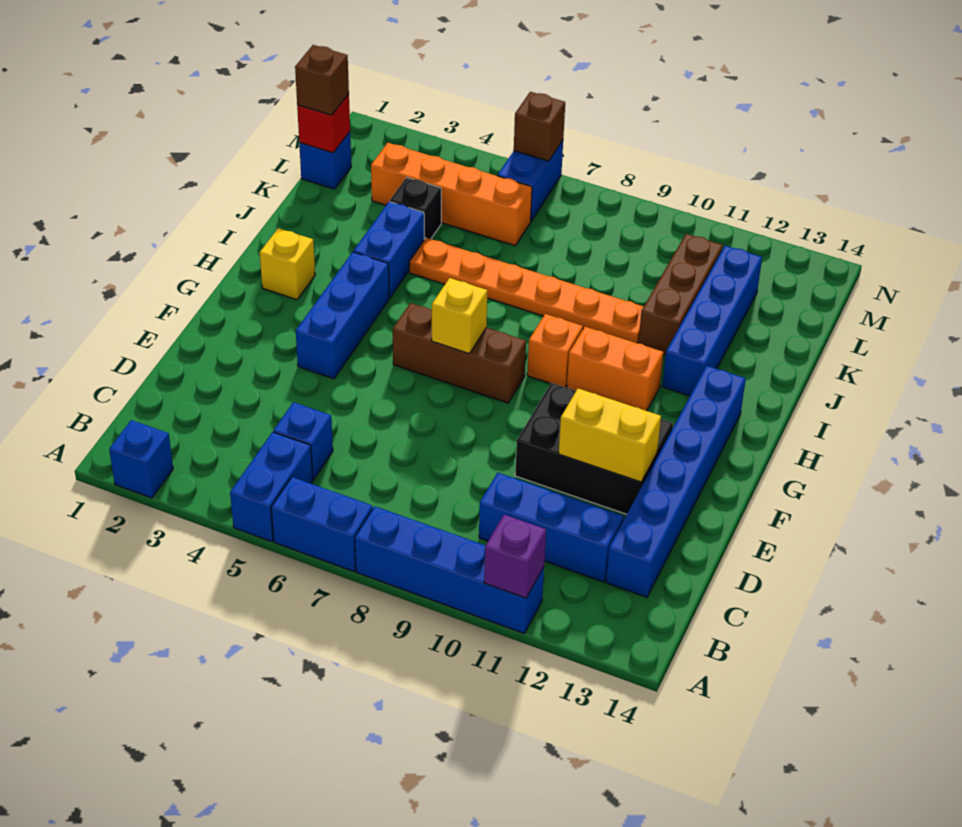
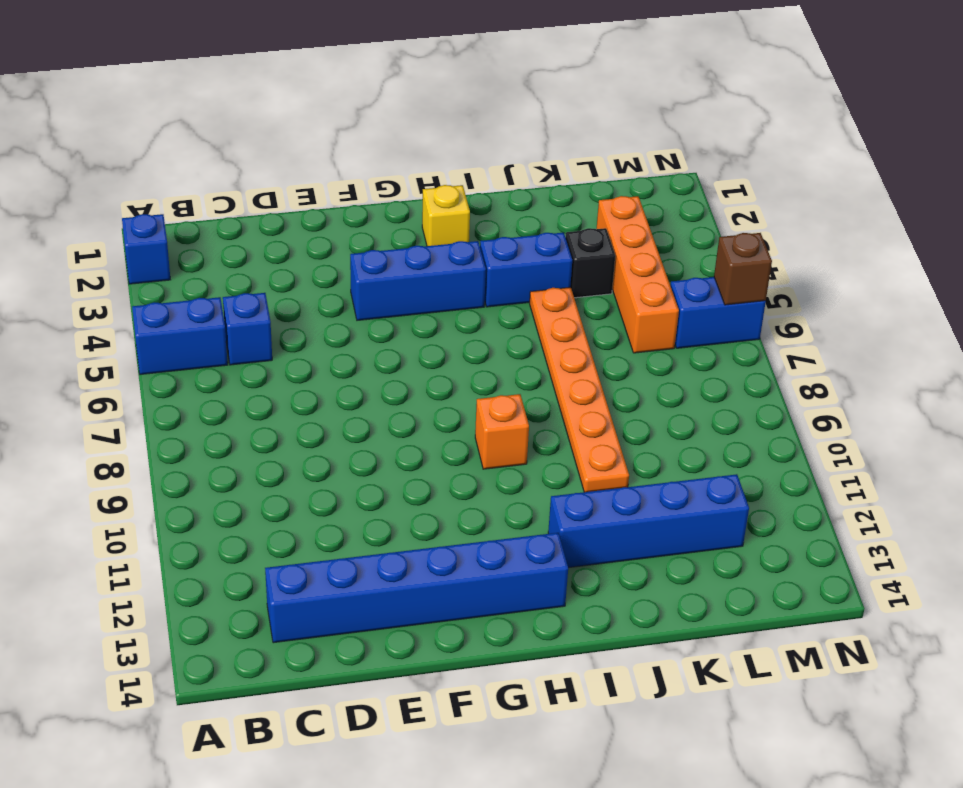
none -> blue 1x2 brick [271,477,373,572]
none -> blue 1x4 brick [355,506,544,633]
none -> blue 1x3 brick [479,473,624,582]

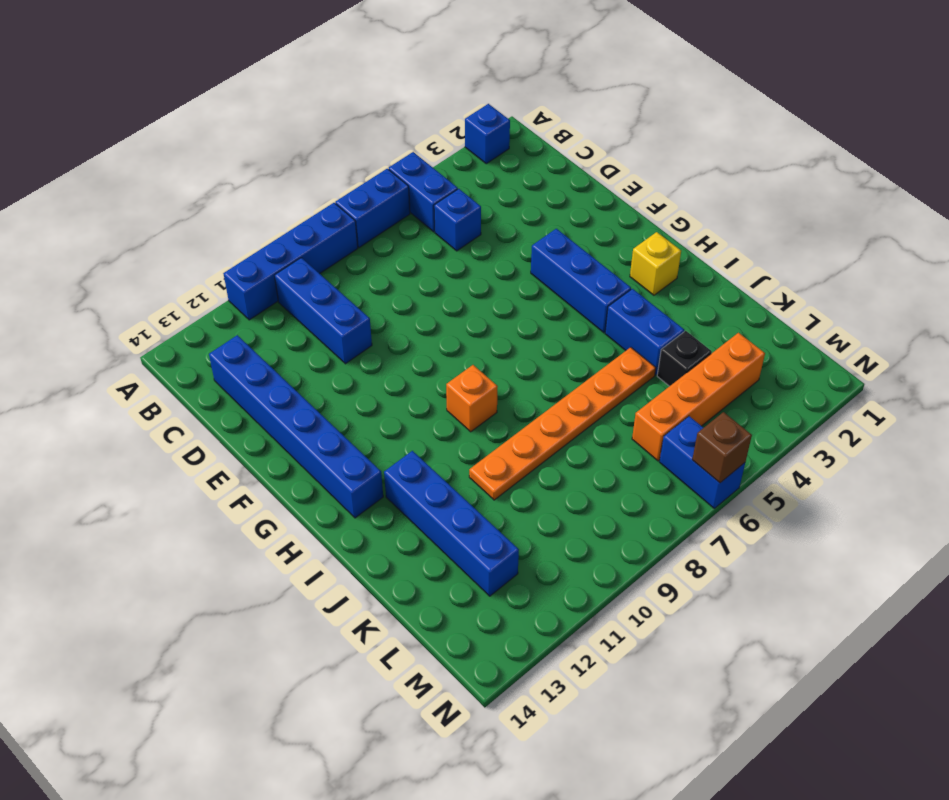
blue 1x3 brick [274,258,372,364] -> blue 1x3 brick turned to [479,473,624,582]
none -> black 2x3 brick [515,383,673,514]
none -> brown 1x3 brick [393,303,526,403]
none -> orange 1x2 brick [567,327,663,411]

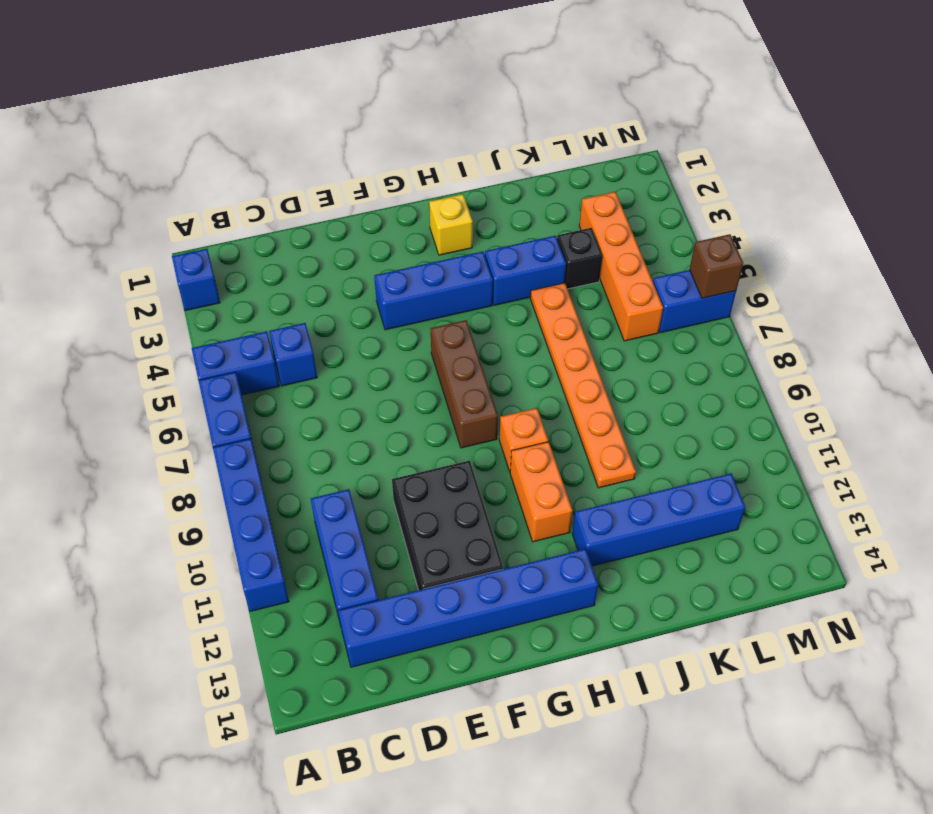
none -> brown 1x3 brick [638,234,723,355]
none -> blue 1x1 brick [299,132,351,189]
none -> purple 1x1 brick [484,515,546,598]

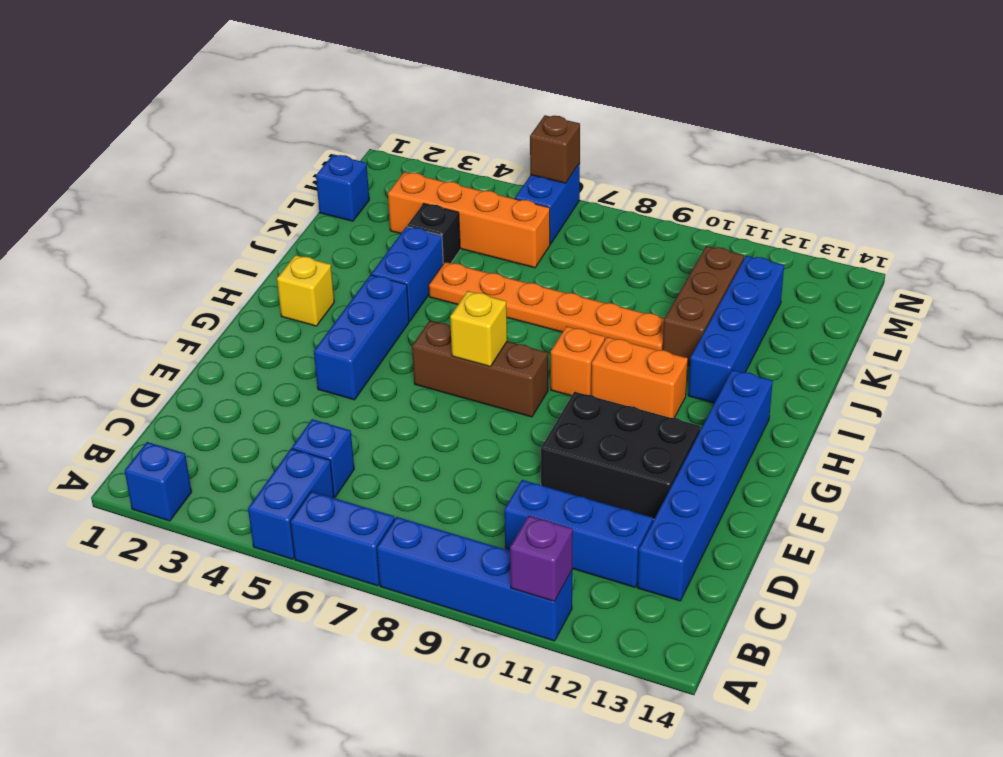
none -> yellow 1x2 brick [559,389,661,482]
none -> red 1x1 brick [297,94,350,153]
none -> brown 1x1 brick [295,45,349,115]

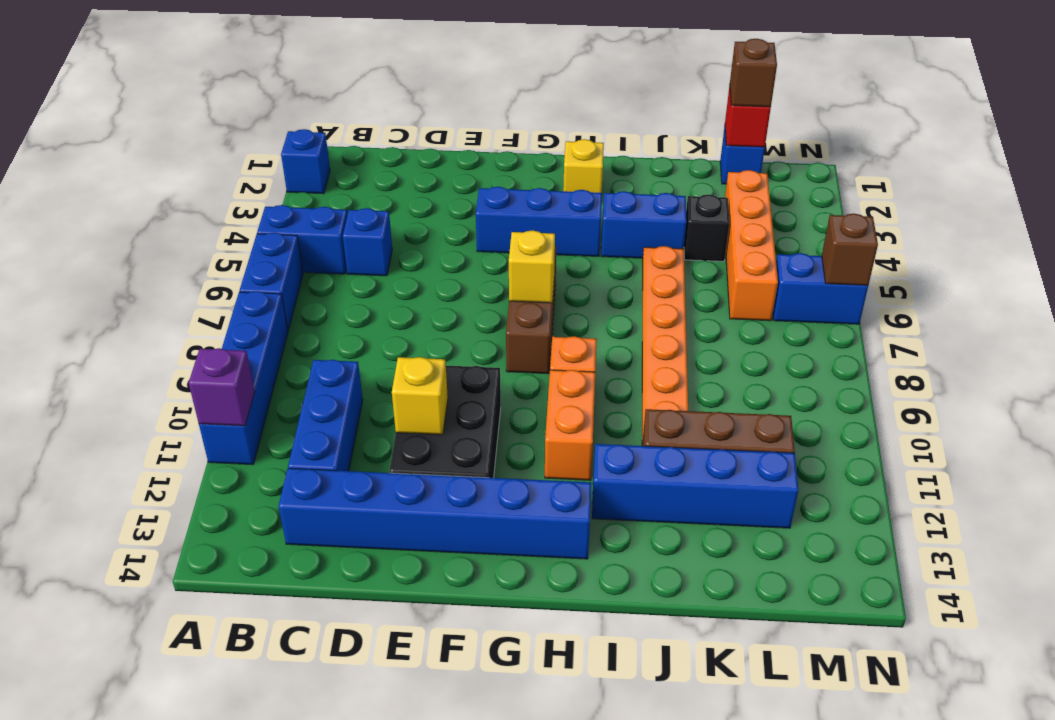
yellow 1x1 brick [392,357,448,435] -> yellow 1x2 brick [559,389,661,482]

